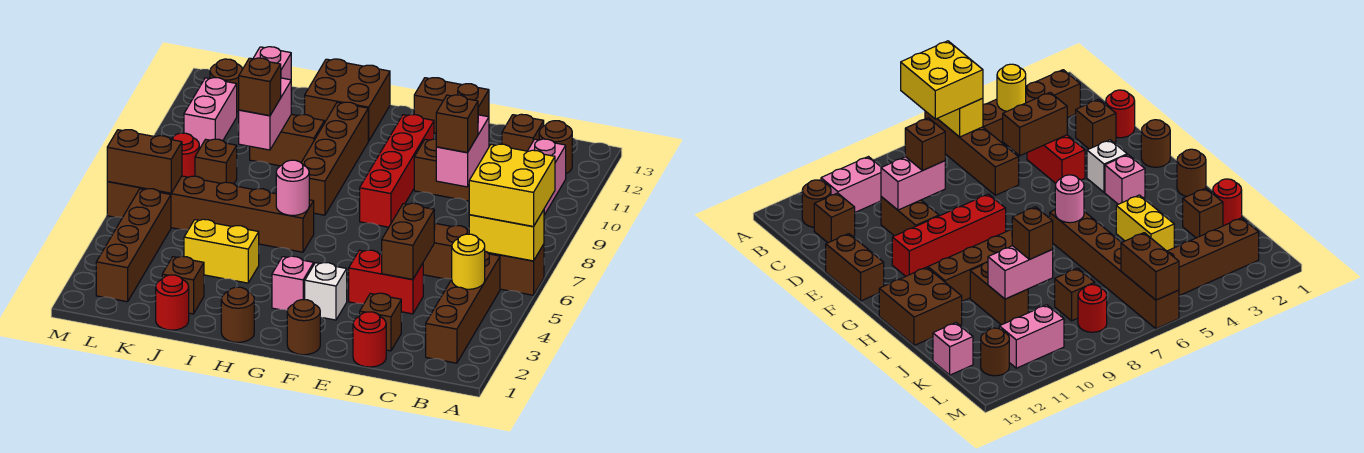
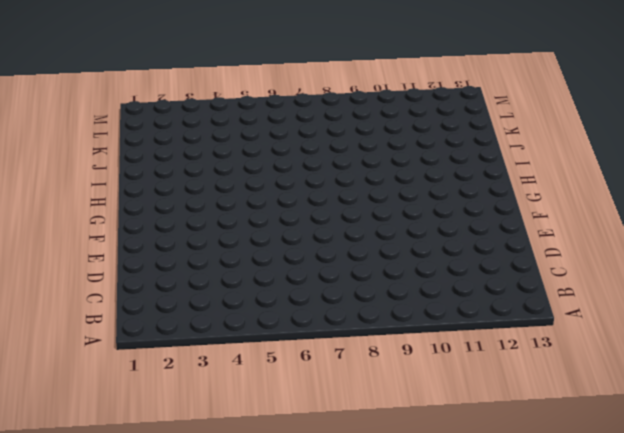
none -> brown 1x4 brick [423,223,544,295]
none -> brown 1x4 brick [426,251,500,363]
none -> pink 1x2 brick [528,139,566,215]
none -> brown 1x1 round brick [539,121,572,173]

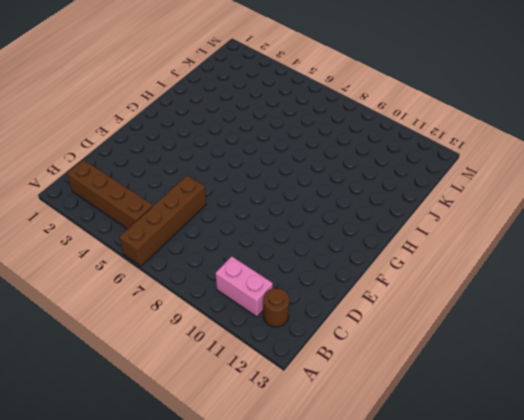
none -> brown 1x1 brick [502,114,544,151]
none -> red 1x1 round brick [353,312,386,367]
none -> brown 1x1 brick [360,293,401,351]
none -> red 1x2 brick [349,250,423,314]

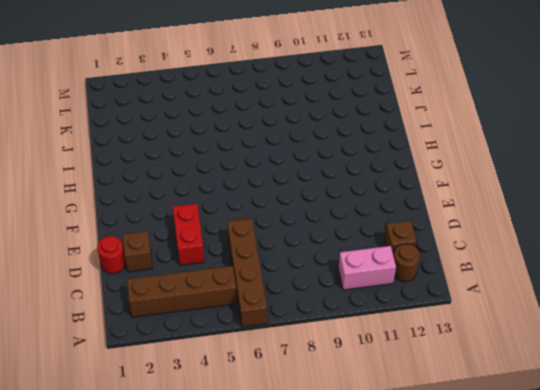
none -> brown 1x2 brick [414,139,469,201]
none -> brown 1x2 brick [414,78,489,133]
none -> brown 1x1 round brick [287,300,320,355]
none -> white 1x1 brick [305,263,347,320]

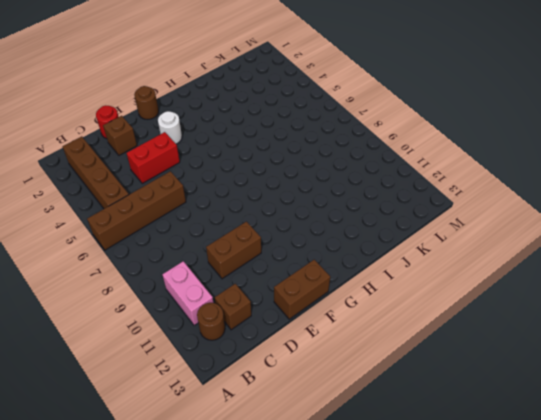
white 1x1 round brick [158,111,182,144] -> white 1x1 brick [305,263,347,320]
none -> red 1x4 brick [360,115,434,227]
none -> pink 1x1 brick [272,256,314,310]
none -> brown 1x1 round brick [221,287,254,342]
none -> brown 1x6 brick [107,176,314,252]

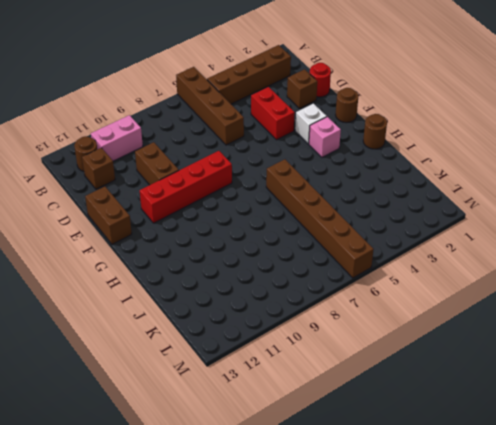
none -> brown 1x4 brick [301,102,368,215]
none -> brown 2x2 brick [305,59,390,141]
none -> yellow 1x2 brick [184,219,259,283]
none -> brown 1x2 brick [250,114,324,166]

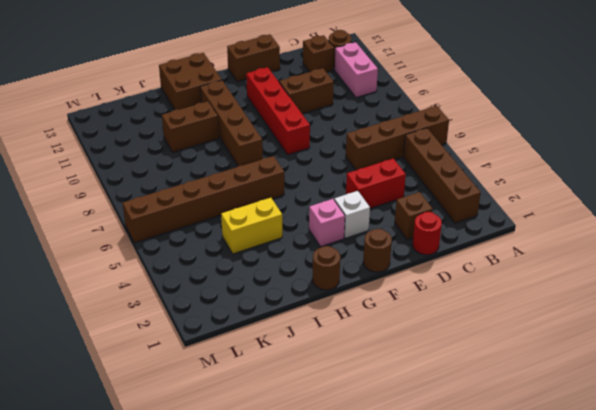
none -> red 1x1 round brick [156,275,189,330]
none -> brown 1x1 brick [162,256,204,314]
none -> brown 1x1 brick [195,139,237,184]
none -> pink 1x1 brick [253,47,291,80]

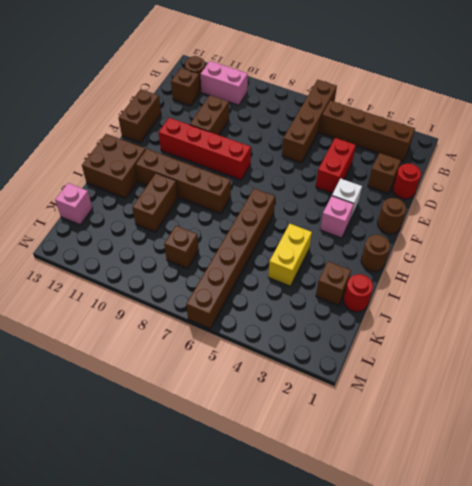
none -> brown 1x4 brick [96,189,171,302]
none -> red 1x1 round brick [171,133,199,177]
none -> pink 1x2 brick [184,78,237,149]
none -> brown 1x1 round brick [210,59,242,112]

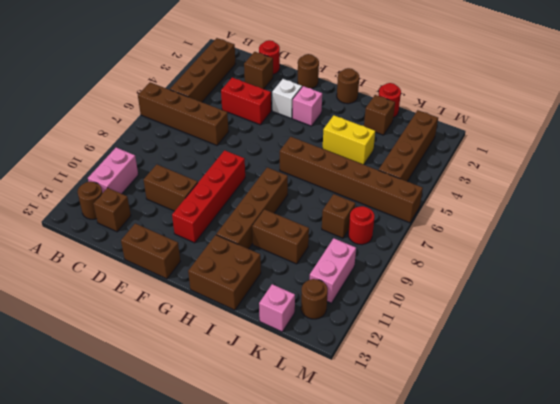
none -> yellow 1x2 brick [469,210,544,261]
none -> yellow 1x1 round brick [451,234,485,289]
none -> brown 1x2 brick [382,203,434,280]
none -> pink 1x2 brick [436,115,489,187]

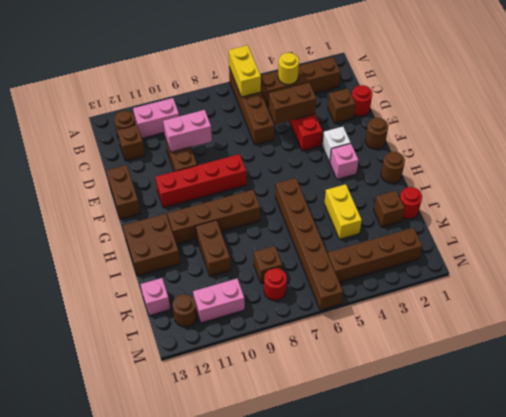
none -> pink 1x1 round brick [276,160,309,215]
none -> pink 1x2 brick [239,78,291,150]
none -> brown 1x2 brick [107,130,182,193]
none -> yellow 2x2 brick [469,144,555,227]

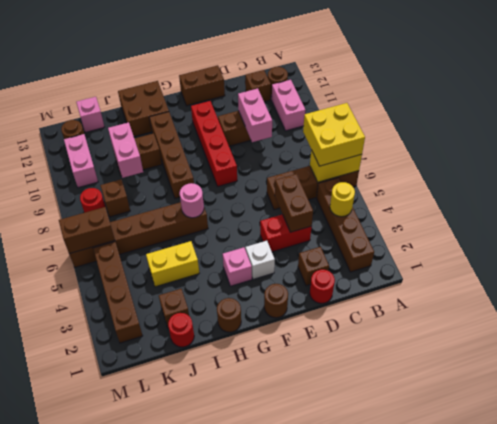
none -> brown 1x1 brick [436,95,478,153]
none -> brown 1x1 brick [239,58,281,116]

